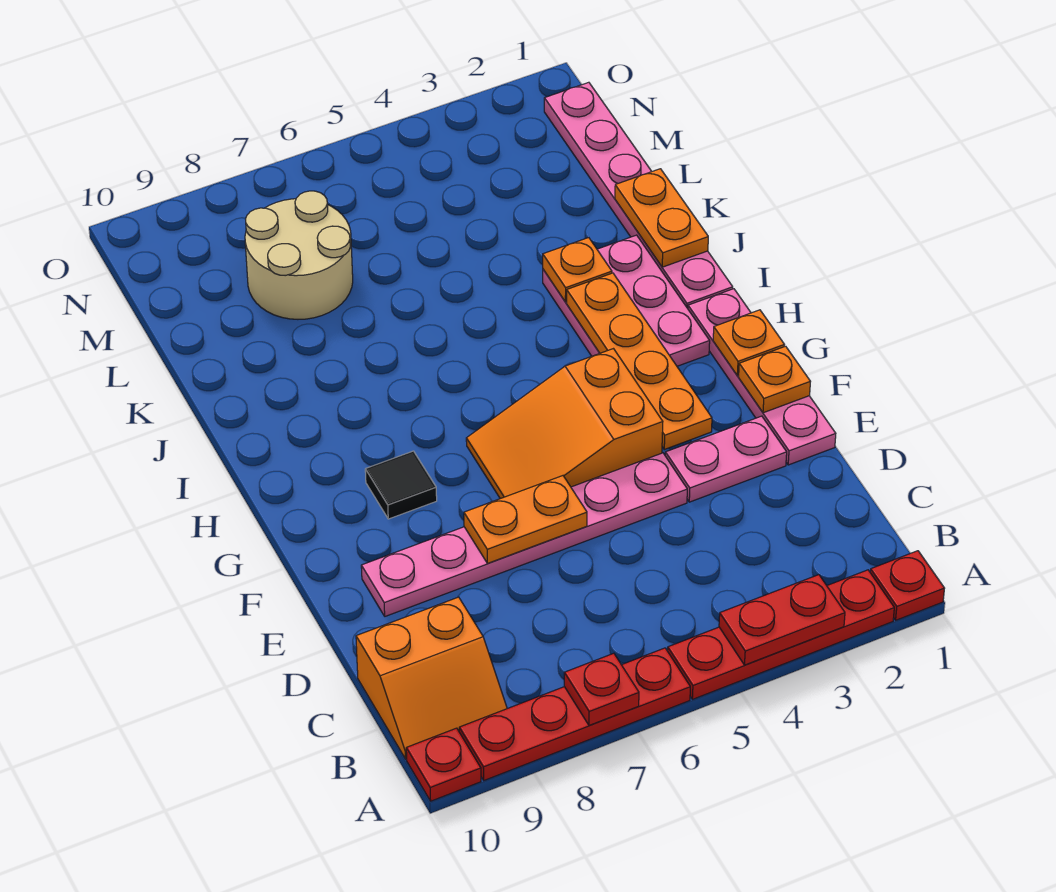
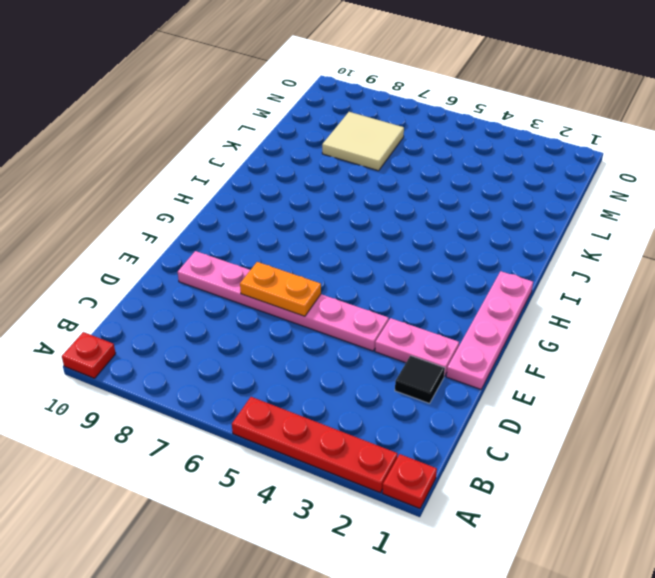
black 1x1 tile [395,356,445,403] -> black 1x1 tile moved to [365,451,437,519]
tan 2x2 tile [322,112,404,171] -> tan 2x2 round brick [245,191,353,319]
none -> red 1x4 plate [459,648,690,780]
none -> orange 2x2 slope [356,597,507,759]
none -> orange 2x3 slope [466,349,663,499]

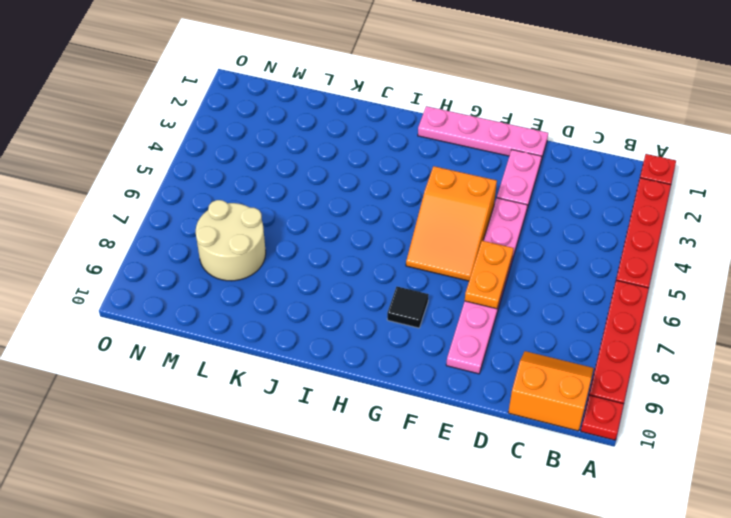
orange 2x2 slope [508,351,594,431] -> orange 2x2 slope turned to [356,597,507,759]
none -> pink 2x3 plate [543,235,710,366]
none -> pink 1x6 plate [544,82,733,308]
none -> red 1x2 plate [719,575,845,665]

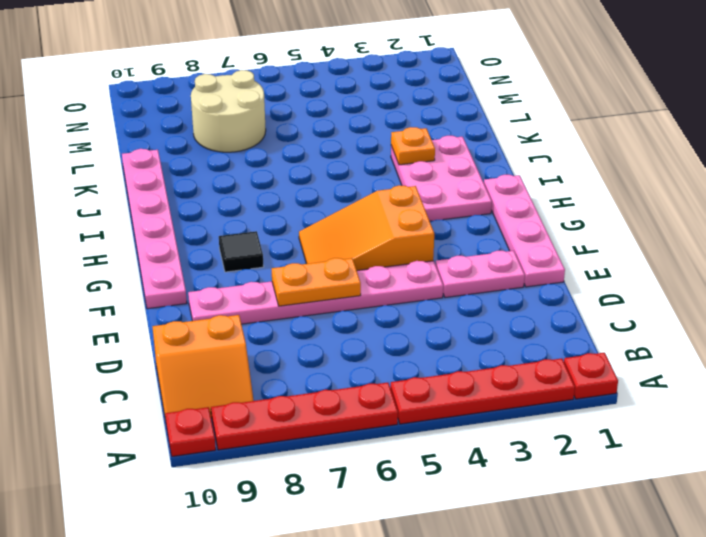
pink 1x6 plate [122,149,187,309] -> pink 1x6 plate moved to [544,82,733,308]
none -> red 1x2 plate [719,575,845,665]
none -> red 1x1 plate [564,653,639,725]
none -> orange 1x1 plate [739,346,811,413]

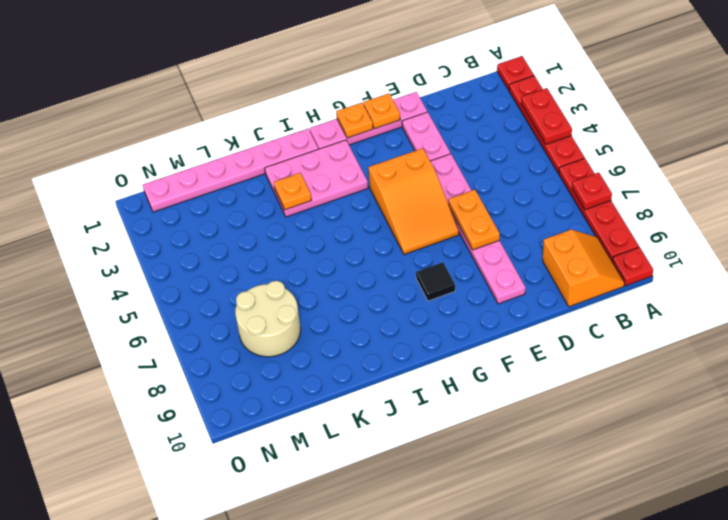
none -> orange 1x4 plate [567,273,712,449]
none -> orange 1x2 plate [615,169,708,267]

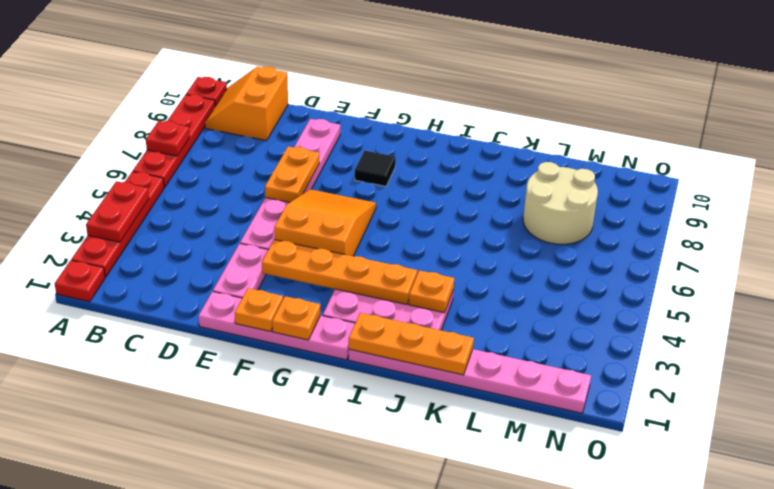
orange 1x3 plate [349,313,474,375] -> orange 1x2 plate [615,169,708,267]

